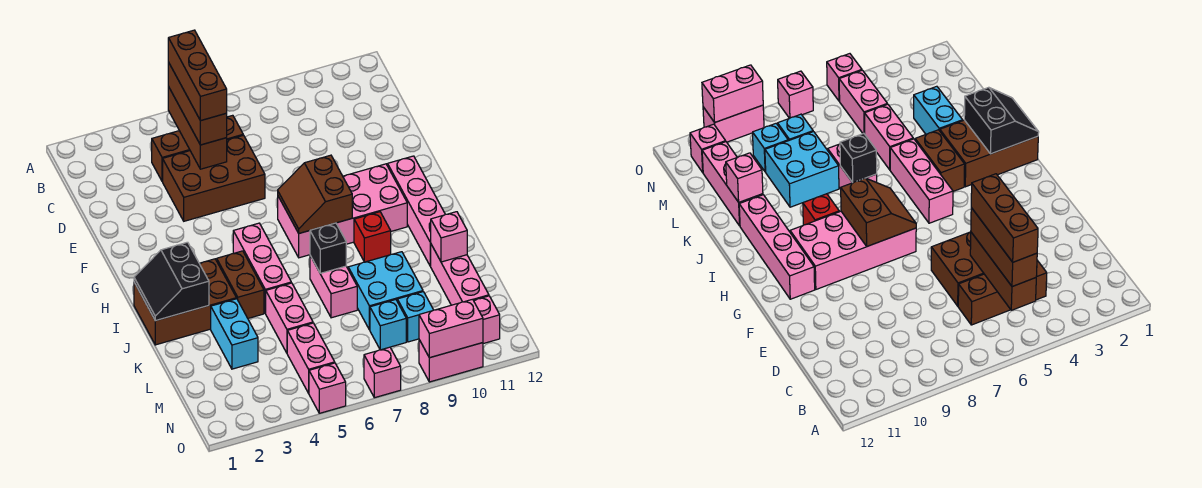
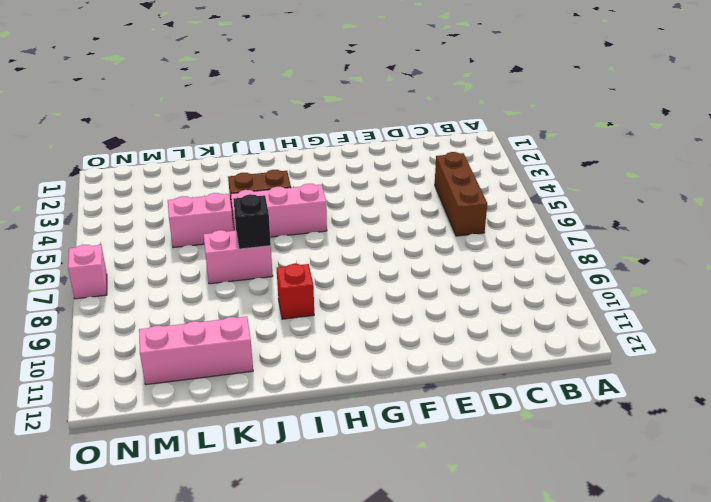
none -> brown 2x3 brick [163,135,265,221]
none -> pink 2x4 brick [278,164,407,258]
none -> pink 1x4 brick [388,156,445,266]

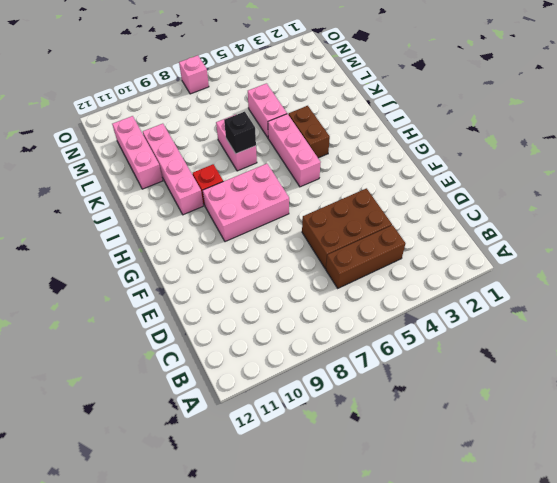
pink 2x3 brick [203,164,289,242] -> pink 2x4 brick [278,164,407,258]
pink 1x4 brick [143,124,203,215] -> pink 1x4 brick moved to [388,156,445,266]
none -> brown 2x3 brick [134,259,236,345]
none -> cyan 1x2 brick [211,299,258,369]
none -> cyan 2x2 brick [348,252,423,330]

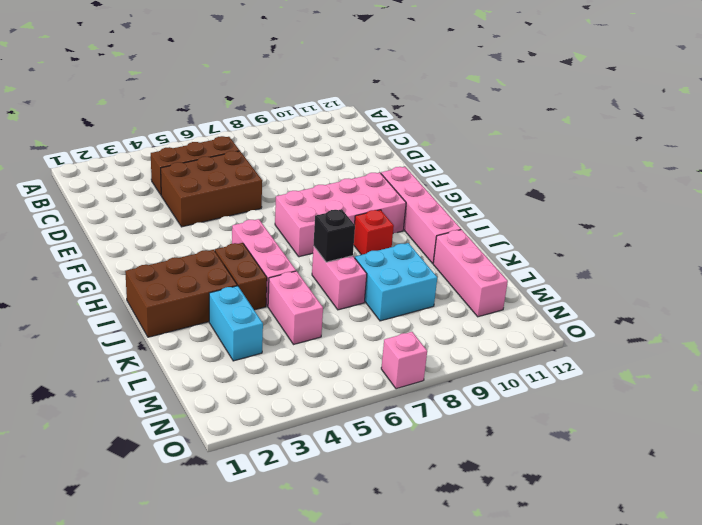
none -> pink 1x2 brick [287,323,335,393]
none -> cyan 1x1 brick [370,300,406,350]
none -> cyan 1x1 brick [397,292,433,342]

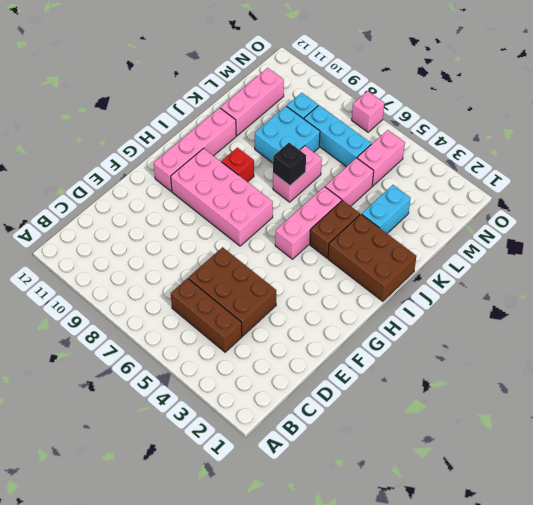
cyan 1x3 brick [304,105,371,167] -> cyan 1x1 brick [370,300,406,350]
none -> pink 1x1 brick [474,296,500,344]
none -> pink 1x1 brick [309,363,346,413]
none -> pink 1x2 brick [419,340,483,382]

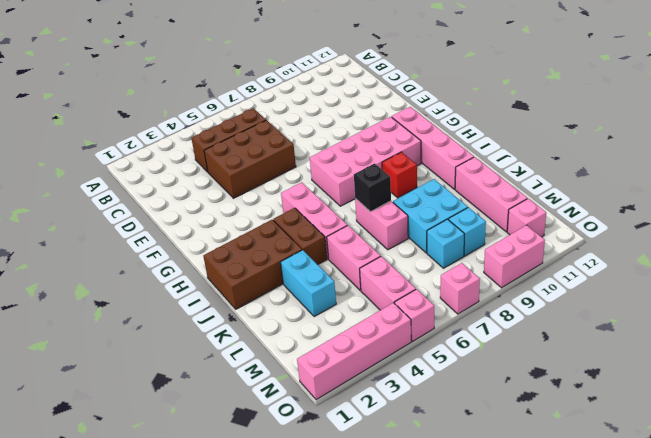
pink 1x4 brick [297,303,411,400] -> none
none -> brown 1x3 brick [168,87,227,169]
none -> brown 2x2 slope [278,155,352,233]
none -> black 2x2 slope [134,242,209,321]

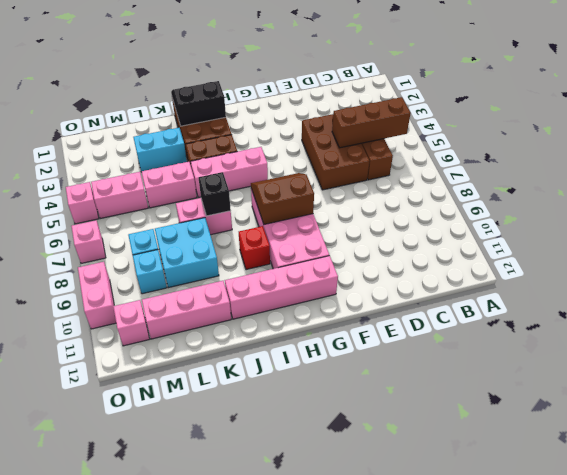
none -> pink 1x1 brick [430,212,467,262]
none -> pink 1x2 brick [419,299,483,358]
none -> brown 1x3 brick [168,62,227,145]

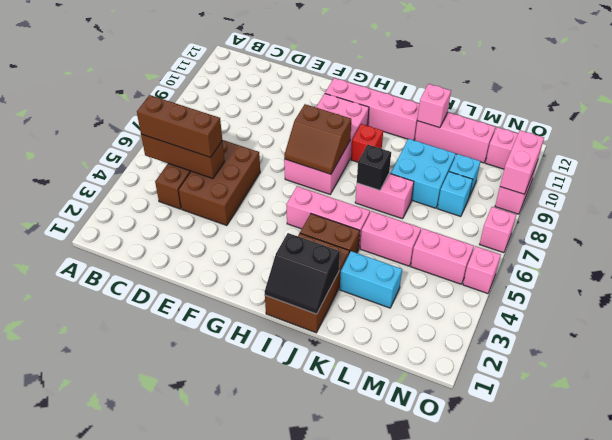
none -> brown 1x3 brick [168,30,227,121]

